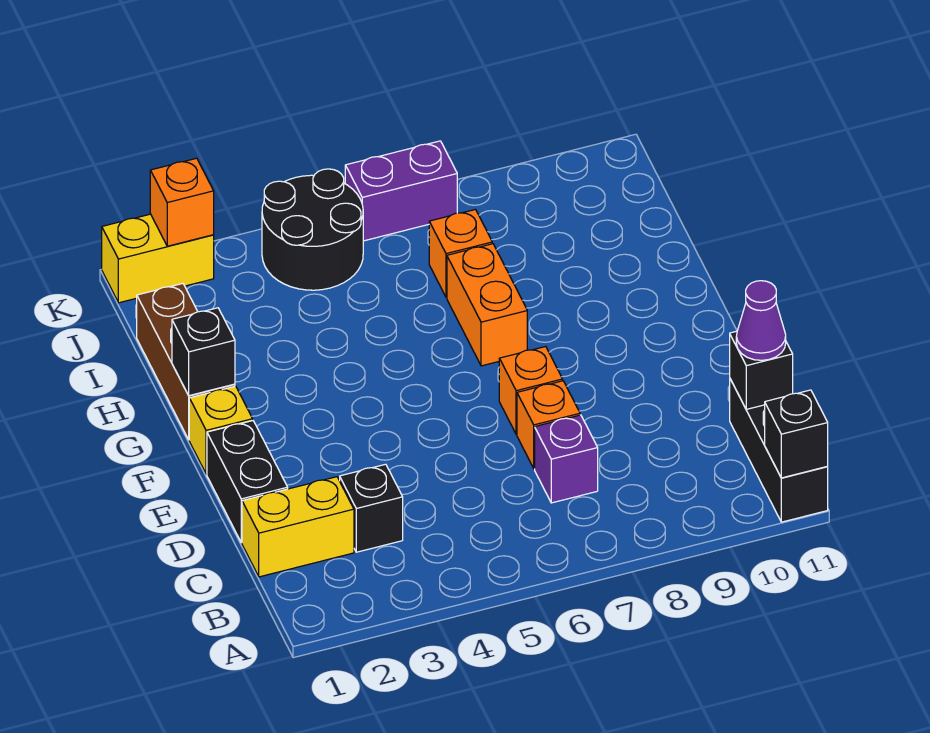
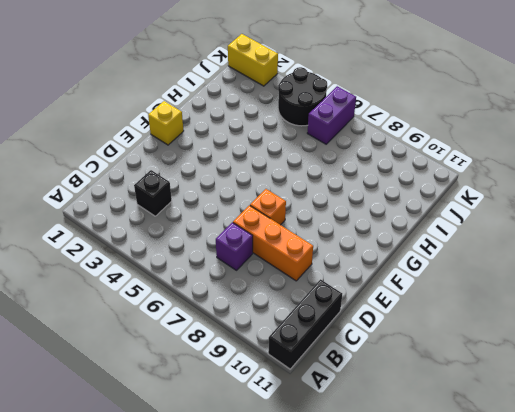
orange 1x3 brick [233,205,313,281] -> orange 1x1 brick [517,381,580,469]
purple 1x2 brick [307,86,356,144] -> purple 1x2 brick turned to [345,141,457,241]
none -> yellow 1x2 brick [242,477,354,577]
none -> black 1x2 brick [207,421,288,543]
none -> brown 1x3 brick [137,284,235,439]

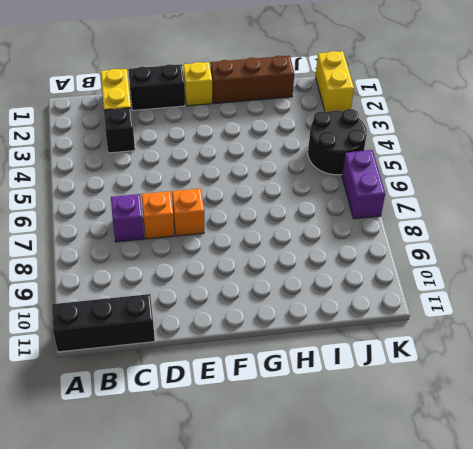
none -> orange 1x2 brick [447,244,527,366]
none -> orange 1x1 brick [429,209,492,297]
none -> black 1x1 brick [765,390,828,478]

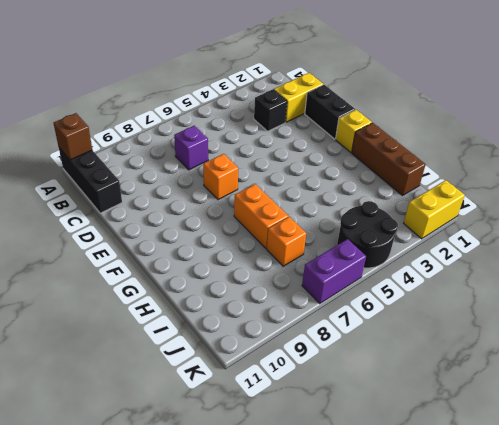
brown 1x1 brick [54,113,92,160] -> black 1x1 brick [765,390,828,478]
none -> orange 1x1 brick [517,381,580,469]
none -> black 1x1 brick [730,331,793,409]
none -> black 1x1 brick [172,308,235,396]

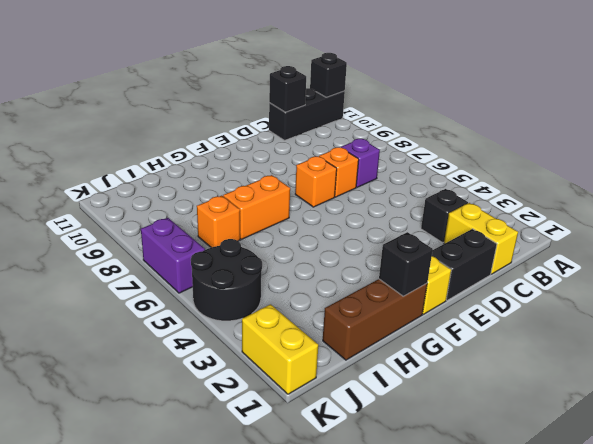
none -> orange 1x1 brick [150,158,214,246]
none -> purple 1x1 cone [736,281,786,360]

